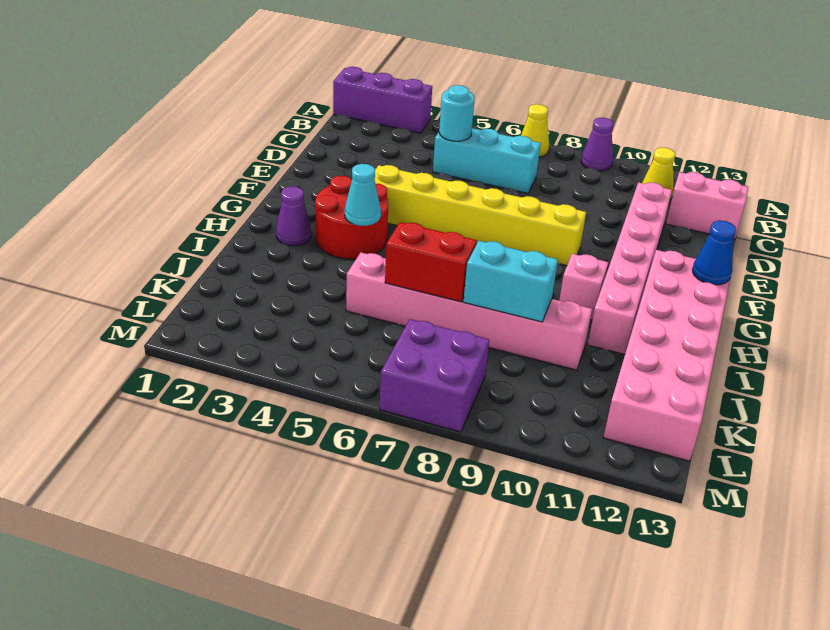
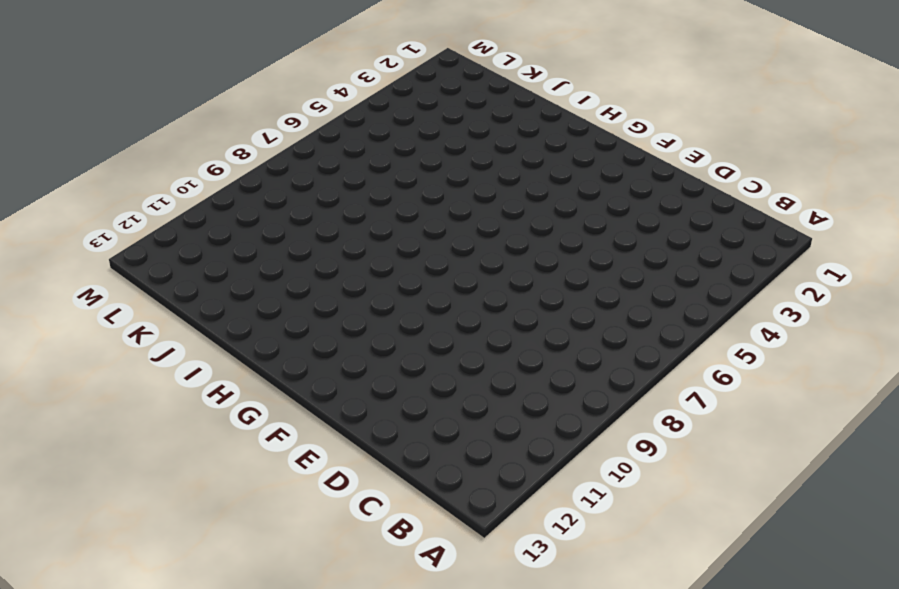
none -> purple 1x3 brick [333,67,432,133]
none -> yellow 1x1 cone [521,104,549,157]
none -> purple 1x1 cone [581,118,613,171]

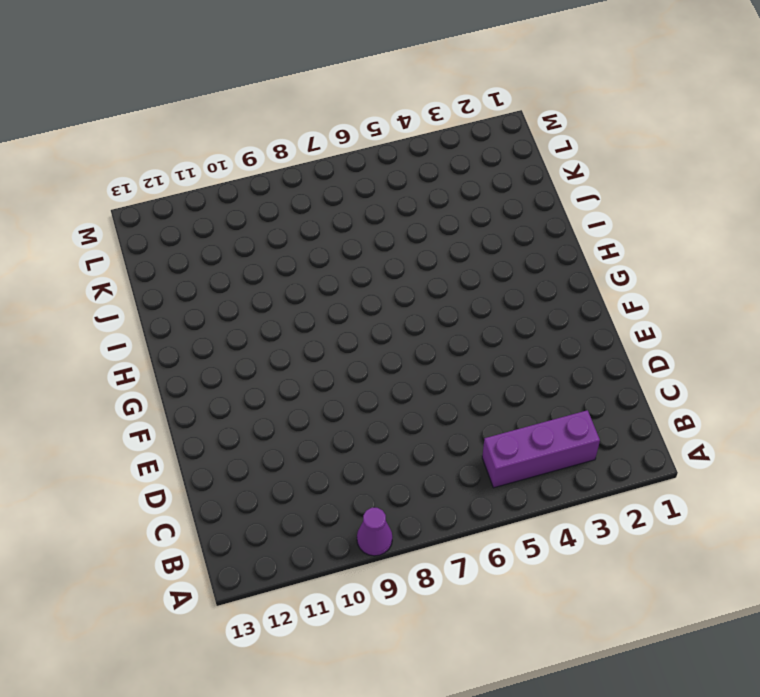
purple 1x3 brick [482,410,600,488] -> purple 1x3 brick moved to [333,67,432,133]
none -> yellow 1x1 cone [521,104,549,157]
none -> yellow 1x1 cone [642,147,675,200]
none -> cyan 1x3 brick [433,128,541,193]

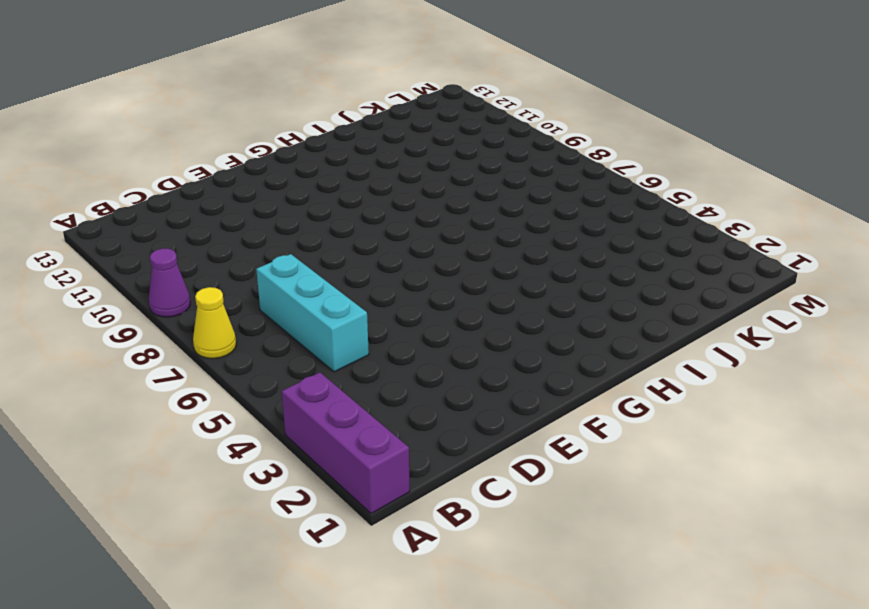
none -> yellow 1x1 cone [642,147,675,200]
none -> pink 1x2 brick [666,172,748,240]
none -> pink 1x6 brick [588,183,672,354]

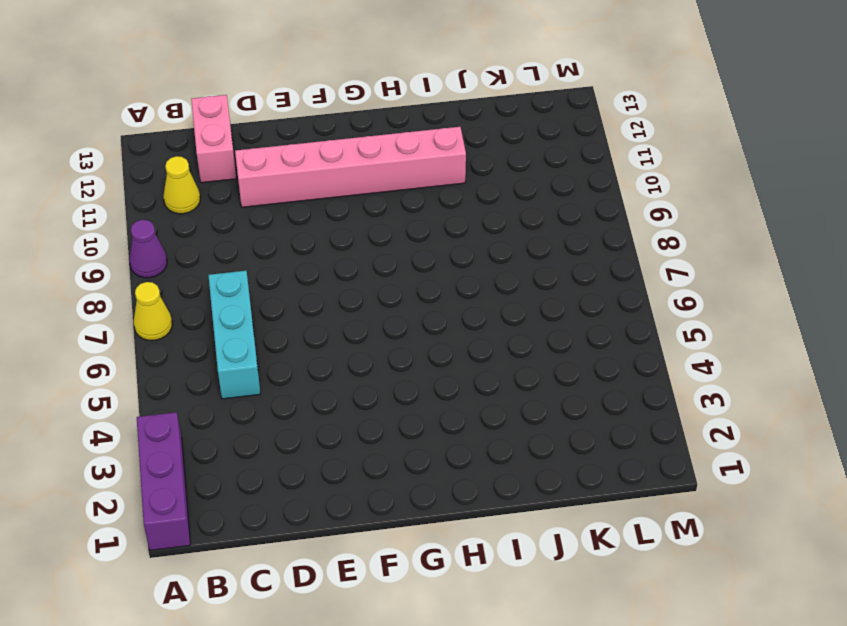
none -> yellow 1x6 brick [374,165,586,266]
none -> red 2x2 round brick [315,176,388,259]
none -> pink 2x6 brick [603,250,730,461]

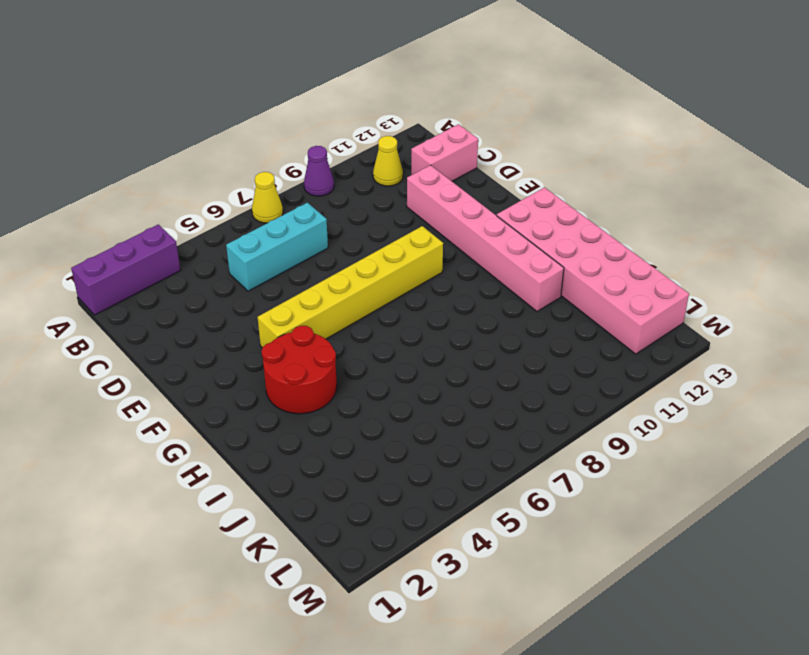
none -> purple 1x1 cone [276,186,311,246]
none -> pink 1x1 brick [559,254,608,320]
none -> pink 1x6 brick [346,253,592,370]

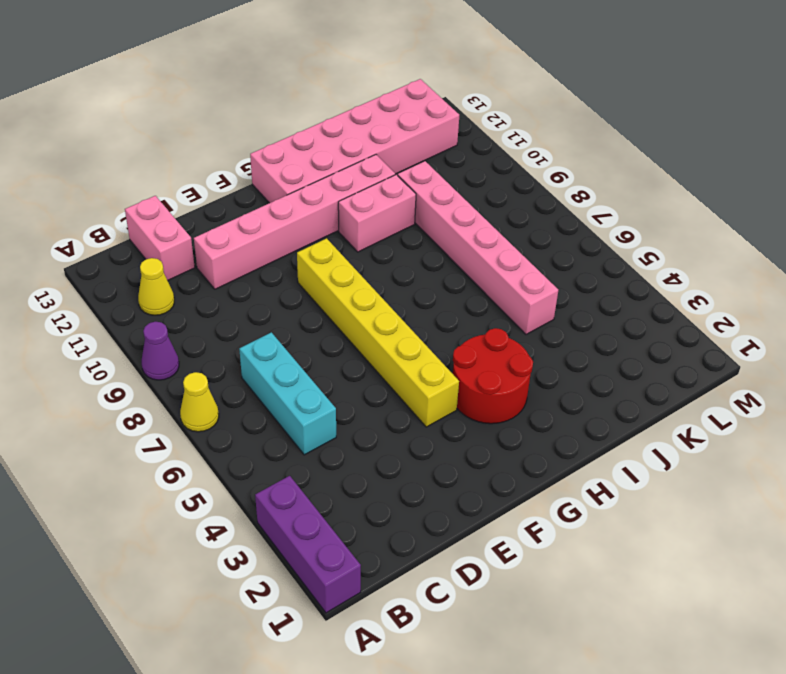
pink 1x2 brick [338,175,416,252] -> pink 1x1 brick [559,254,608,320]
none -> purple 1x1 cone [276,186,311,246]
none -> purple 2x2 brick [380,319,489,432]
none -> cyan 1x1 round brick [439,85,475,141]

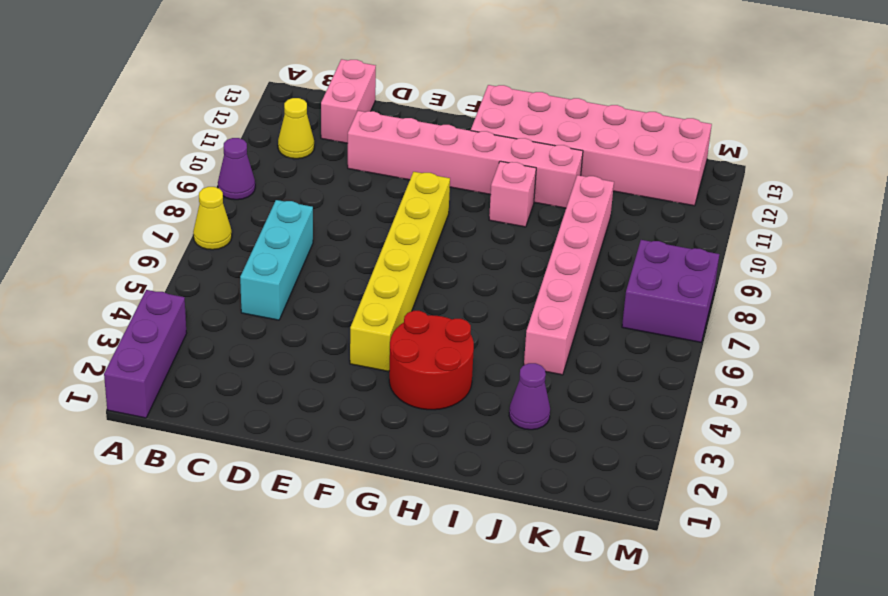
purple 1x1 cone [509,363,550,430] -> purple 1x1 cone moved to [276,186,311,246]
none -> cyan 1x1 round brick [439,85,475,141]
none -> blue 1x1 cone [693,221,736,285]
none -> cyan 1x1 cone [345,164,381,226]

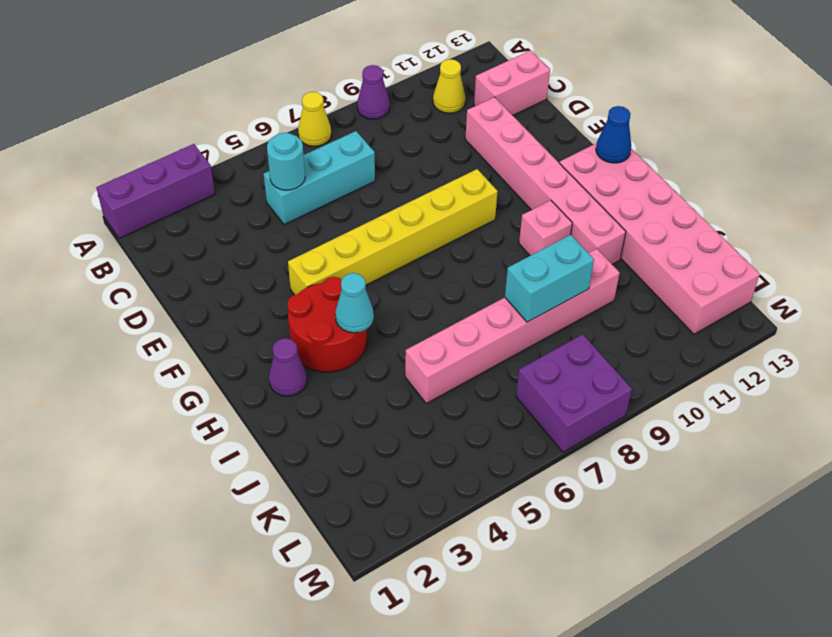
none -> red 1x2 brick [385,222,477,302]

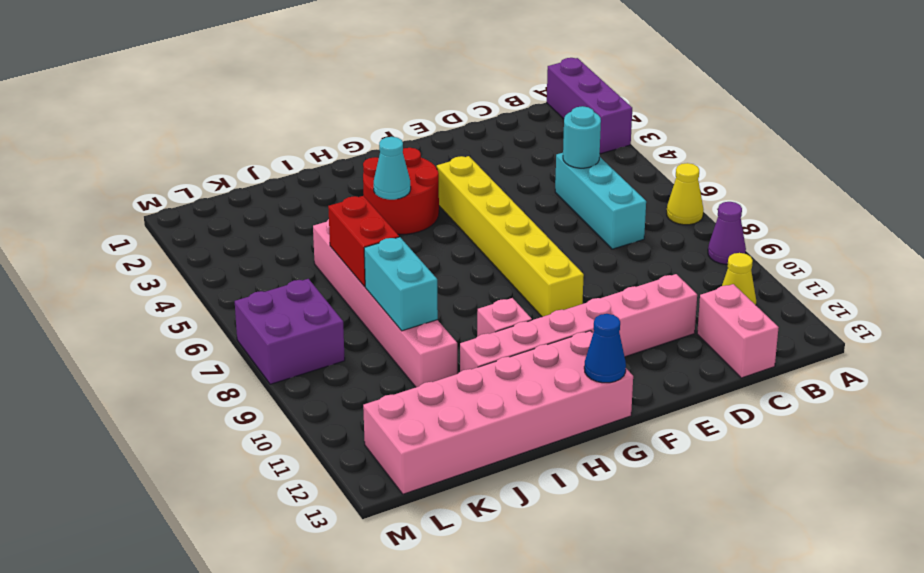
none -> purple 1x1 cone [276,186,311,246]

